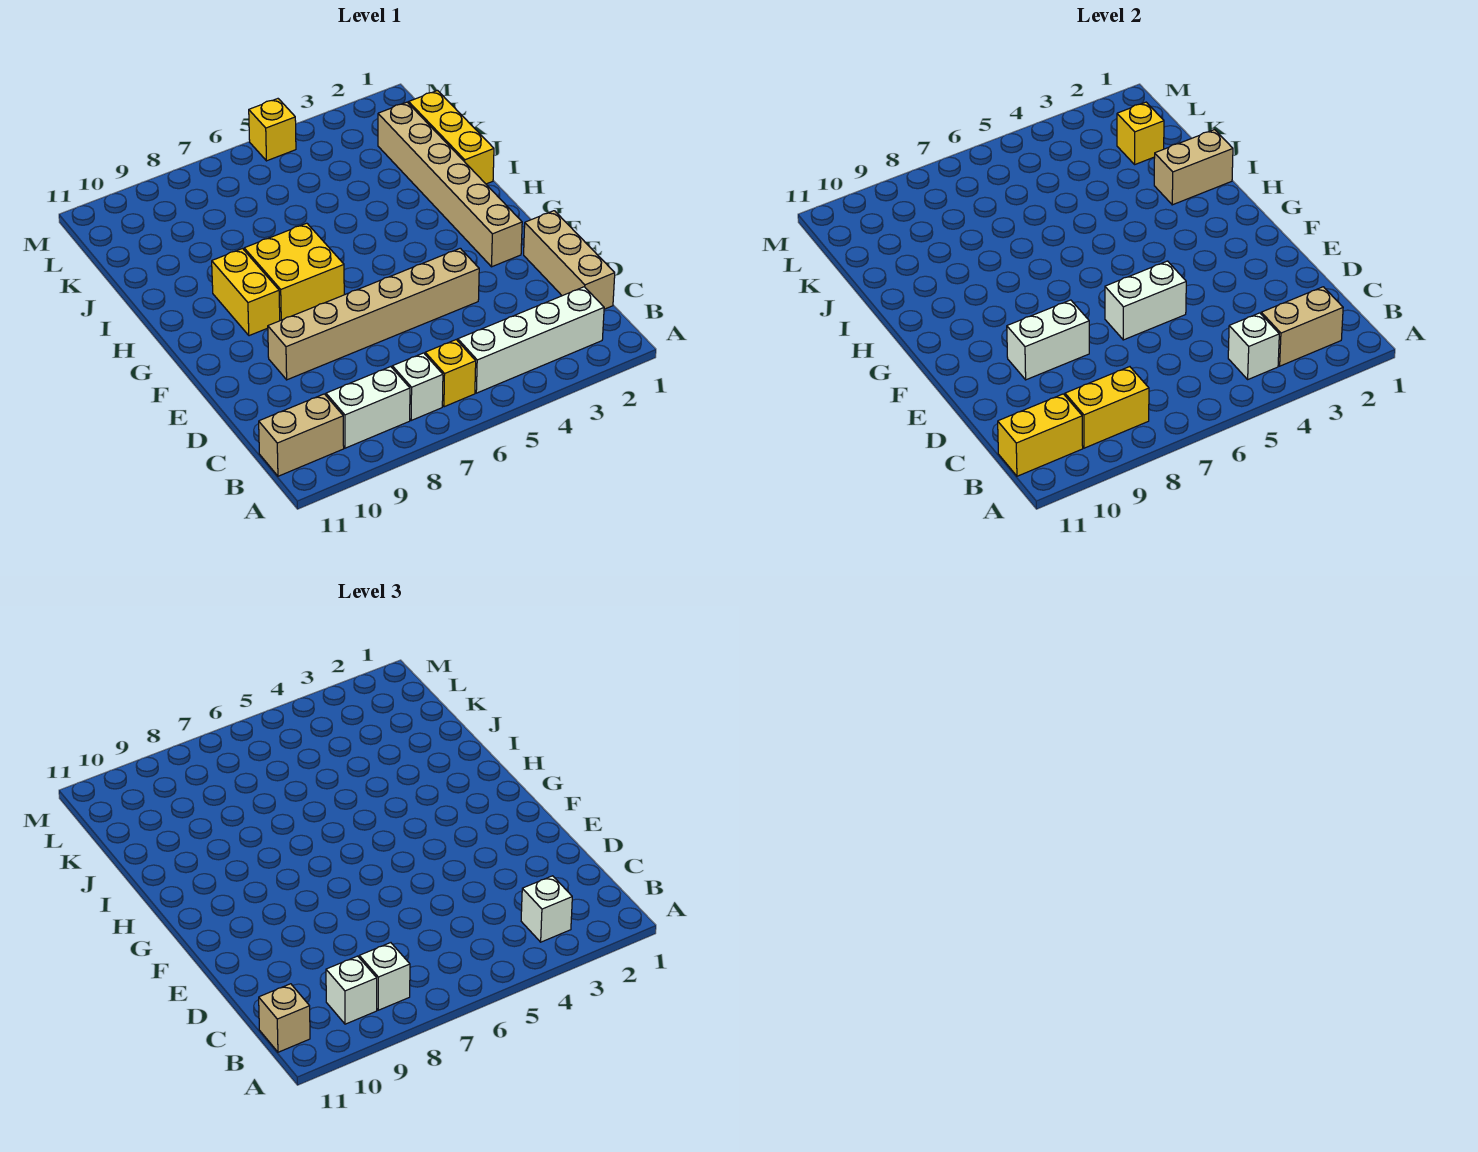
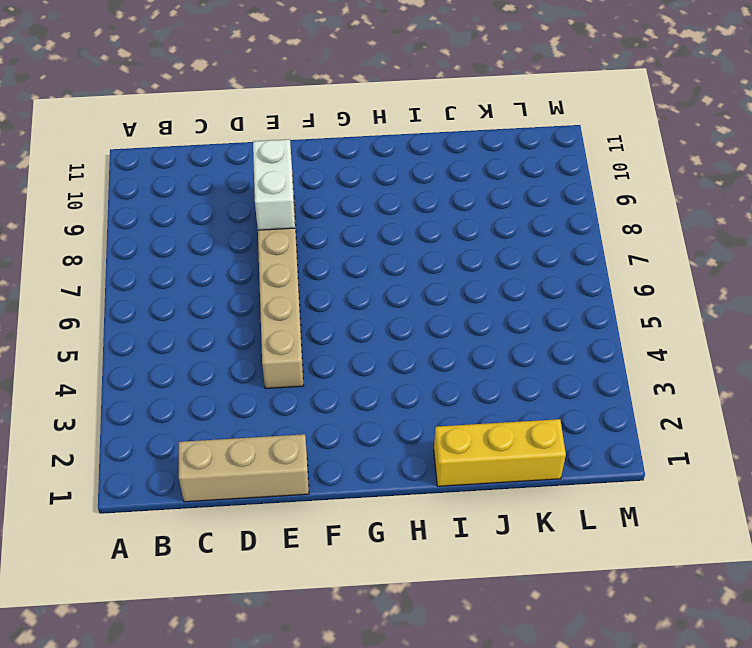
none -> white 1x4 brick [458,287,604,393]
none -> yellow 1x1 brick [425,340,476,407]
none -> white 1x1 brick [392,353,443,420]

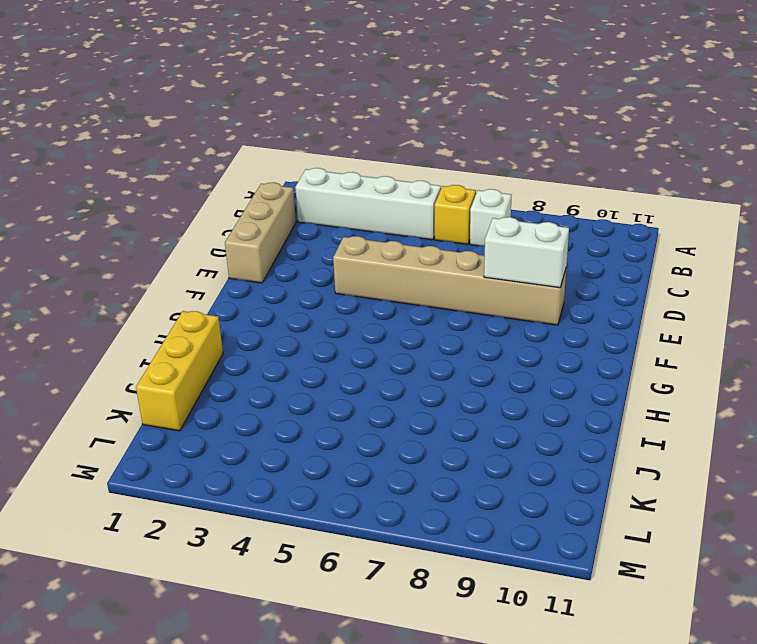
none -> white 1x2 brick [326,367,410,448]
none -> tan 1x2 brick [259,394,344,476]
none -> tan 1x6 brick [378,102,522,267]

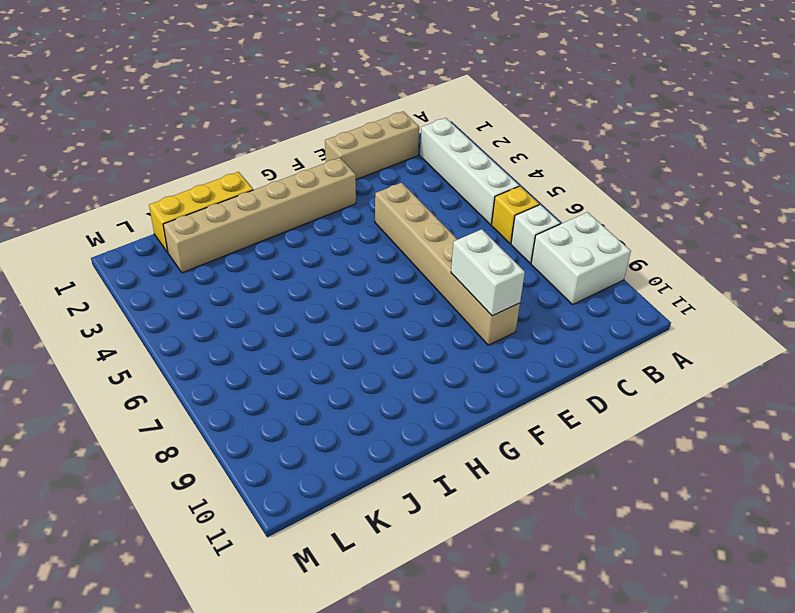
white 2x2 brick [531,212,631,305] -> white 1x2 brick [326,367,410,448]
none -> tan 1x2 brick [259,394,344,476]
none -> yellow 2x2 brick [244,223,344,321]
none -> yellow 1x2 brick [212,249,280,336]

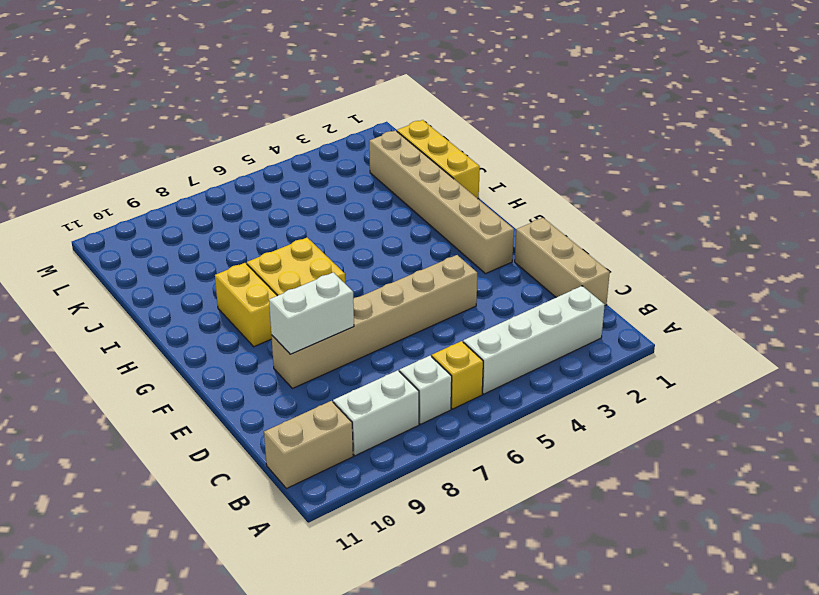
none -> yellow 1x1 brick [249,99,296,161]
none -> tan 1x2 brick [1261,287,1343,366]
none -> white 1x1 brick [1228,313,1279,379]

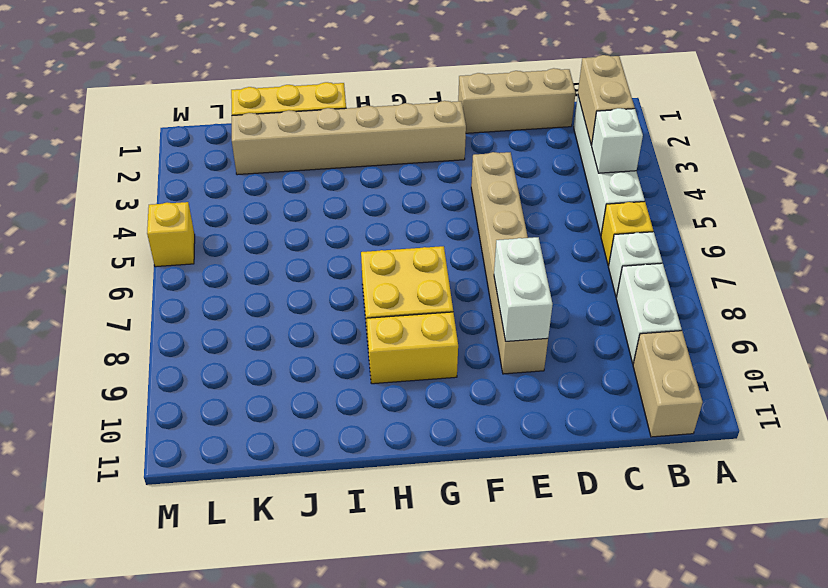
none -> yellow 1x2 brick [1065,367,1149,448]
none -> yellow 1x2 brick [998,394,1083,476]
none -> white 1x2 brick [1105,261,1186,340]

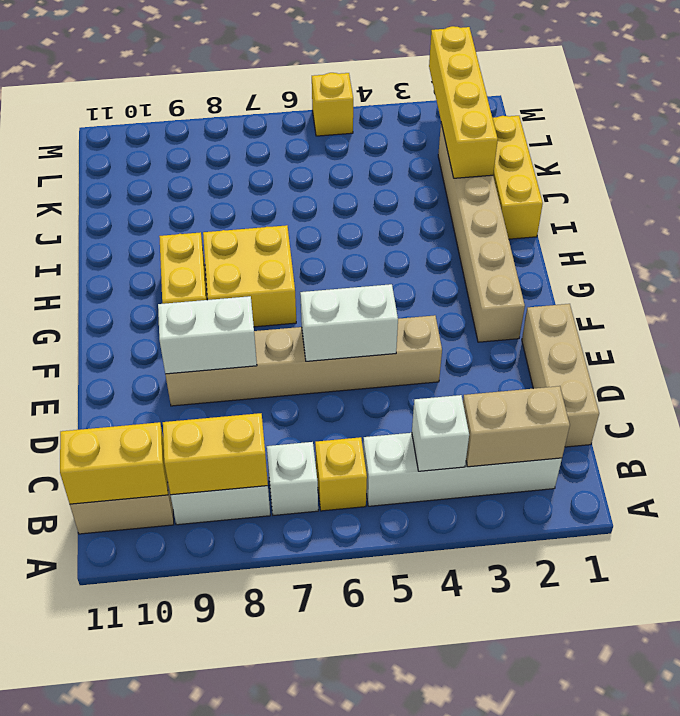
yellow 1x4 brick [429,26,498,178] -> yellow 1x1 brick [1117,102,1164,164]
none -> tan 1x2 brick [1154,130,1233,205]
none -> white 1x1 brick [521,876,572,942]
none -> white 1x1 brick [359,943,410,1010]

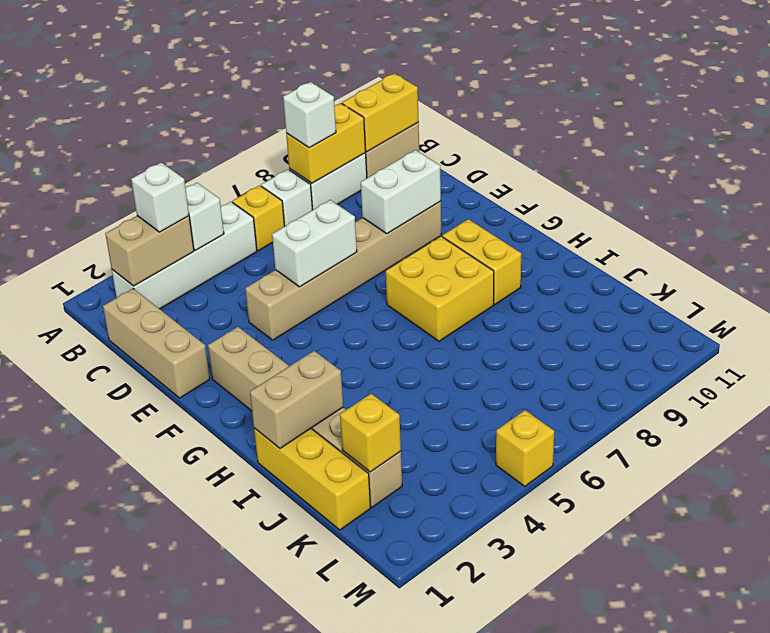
none -> white 1x1 brick [326,956,377,1024]
none -> tan 1x1 brick [259,984,310,1052]

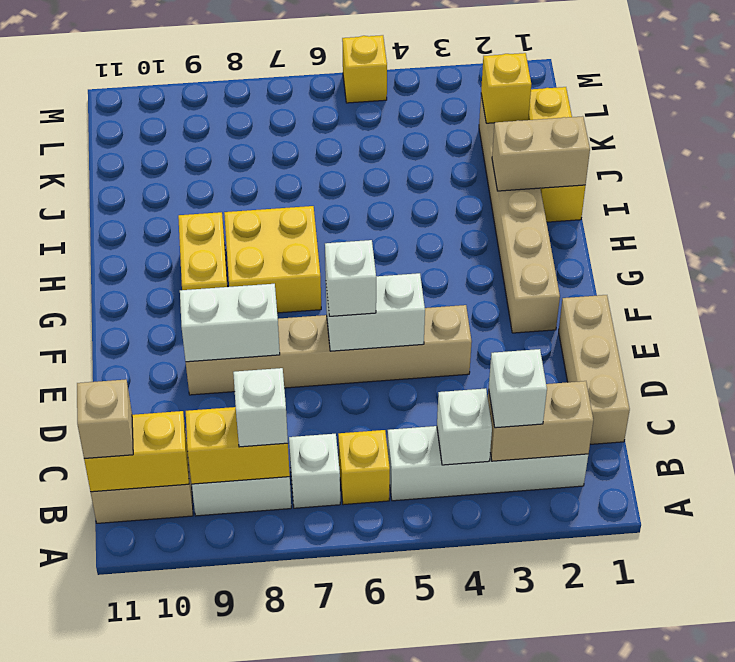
white 1x1 brick [325,240,376,316] -> white 1x1 brick moved to [326,956,377,1024]

